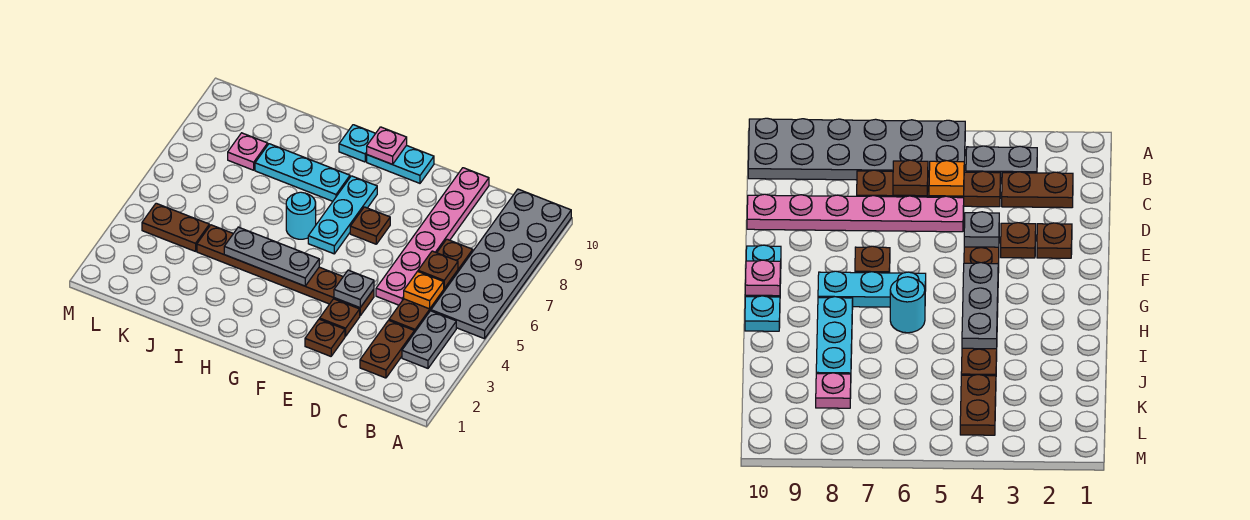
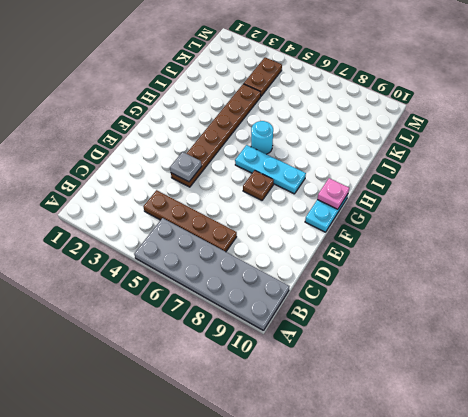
none -> grey 1x2 plate [402,311,456,368]
none -> brown 1x2 plate [360,320,414,378]
none -> pink 1x6 plate [376,168,489,305]

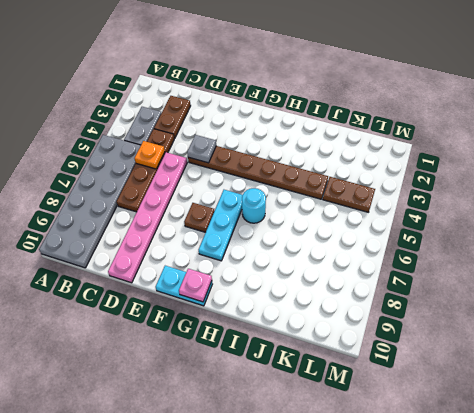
none -> brown 1x1 plate [305,319,345,356]
none -> brown 1x1 plate [320,299,360,336]
none -> cyan 1x3 plate [255,144,350,201]

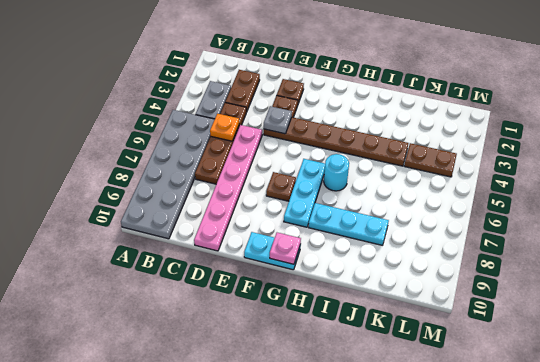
none -> cyan 1x1 plate [339,125,376,162]
none -> pink 1x1 plate [228,133,268,170]
none -> brown 1x1 plate [418,251,458,288]

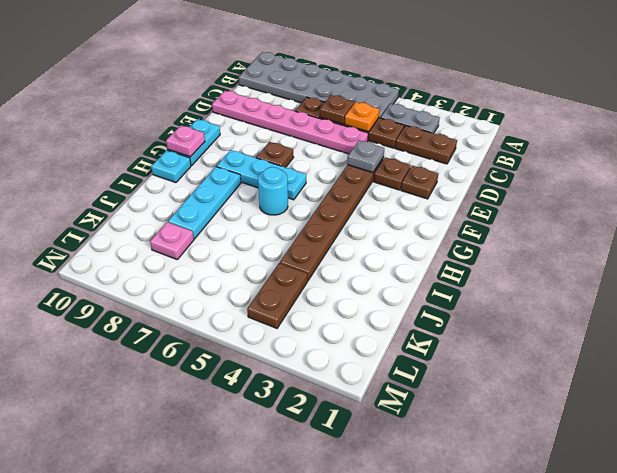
none -> grey 1x3 plate [224,227,319,286]

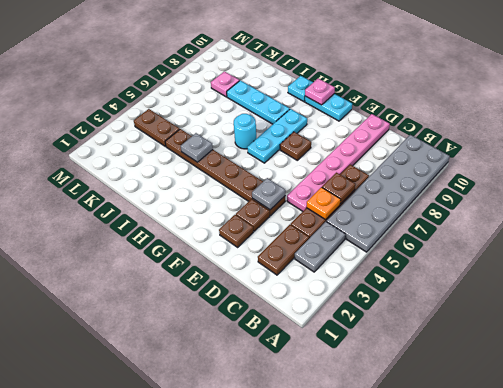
grey 1x1 plate [181,133,213,162] -> grey 1x3 plate [224,227,319,286]

